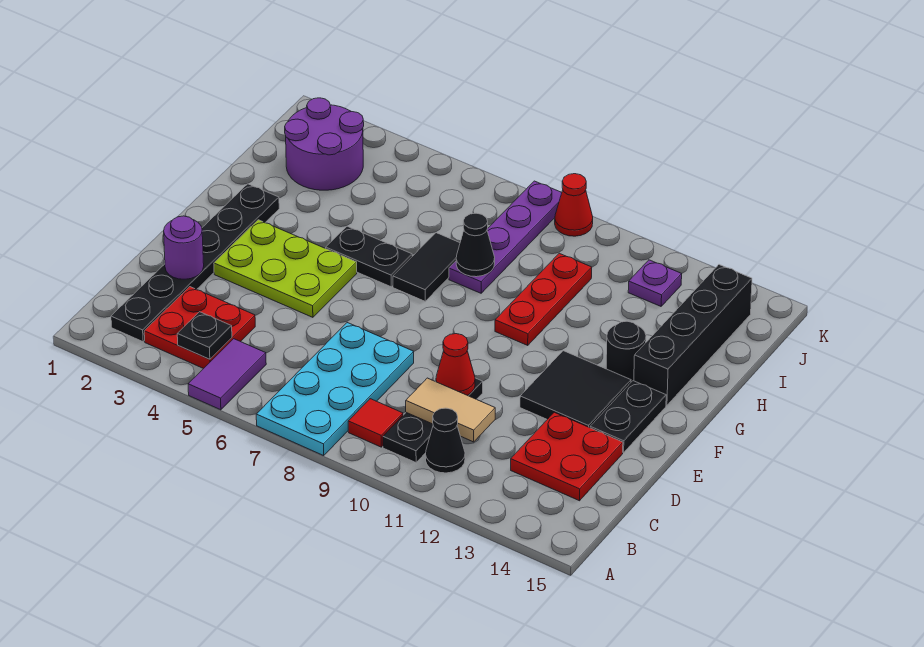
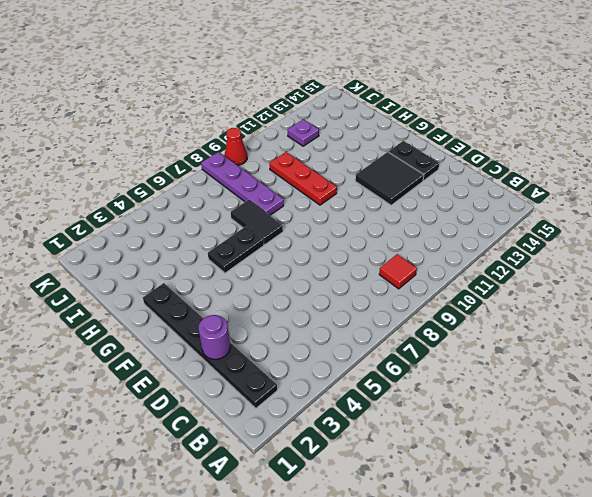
none -> purple 1x2 tile [188,339,266,410]
none -> cyan 2x4 plate [256,323,414,456]
none -> red 2x2 plate [144,287,255,369]

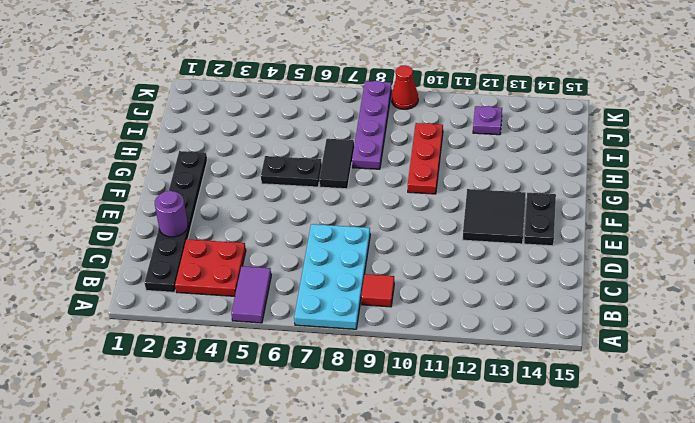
none -> black 1x3 plate [383,378,483,462]
none -> black 1x1 cone [425,408,465,473]
none -> red 2x2 plate [511,412,623,501]

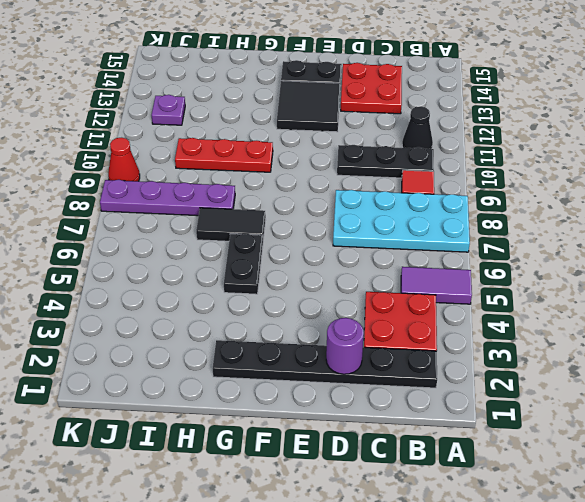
none -> lime 2x3 plate [214,220,357,317]
none -> black 1x1 round brick [606,321,646,382]
none -> black 1x4 brick [634,265,752,405]

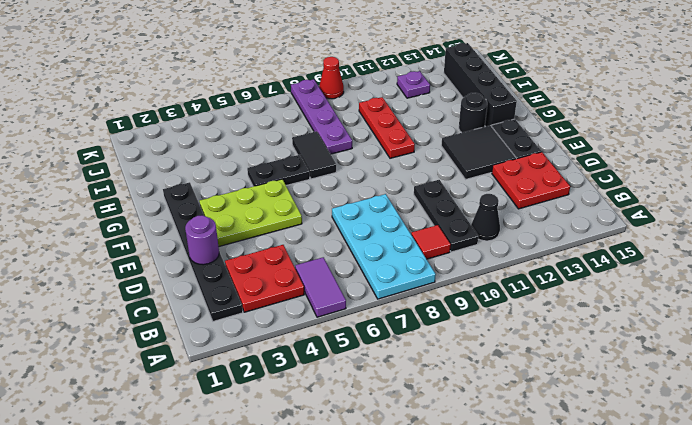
none -> purple 2x2 round brick [285,98,364,190]
none -> black 1x1 plate [177,312,232,359]
none -> tan 1x2 tile [406,378,495,442]

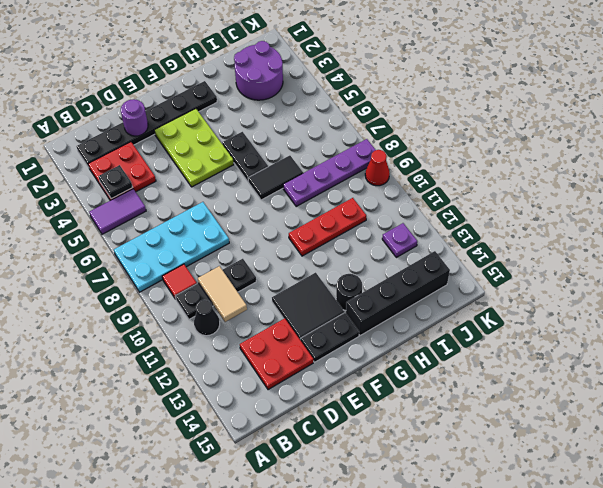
none -> red 1x1 cone [436,334,475,395]
none -> black 1x1 cone [456,213,495,277]

